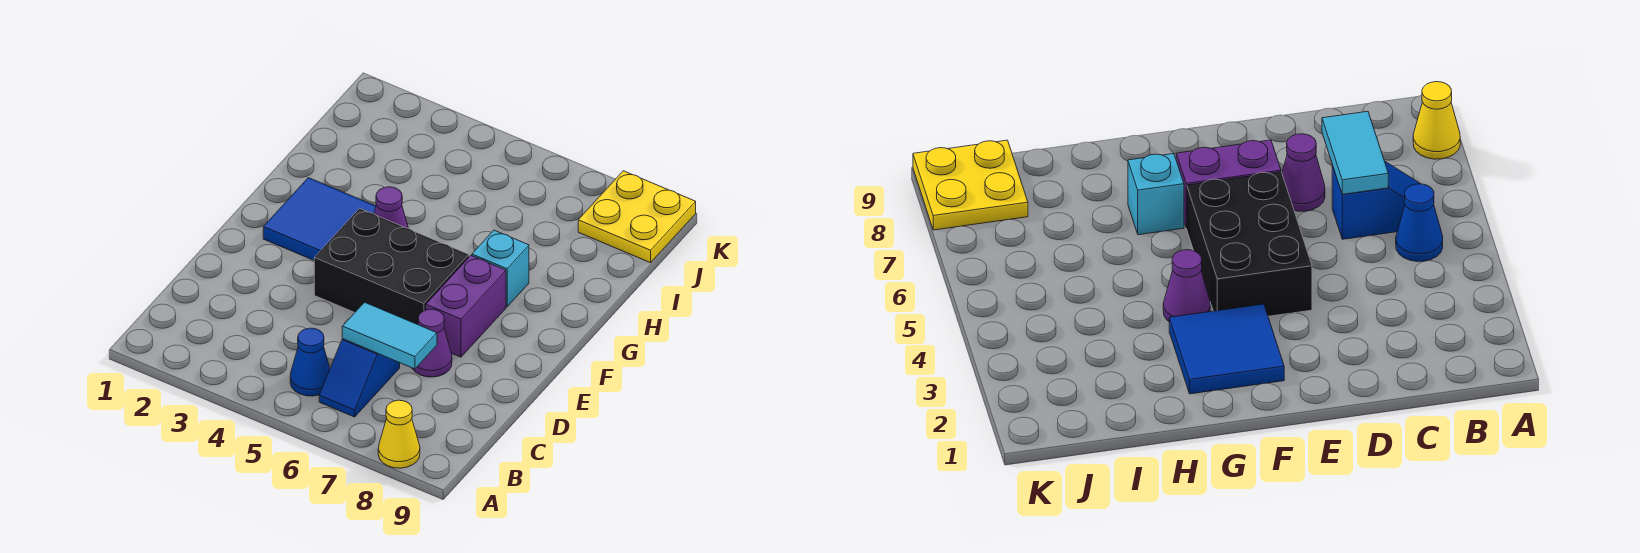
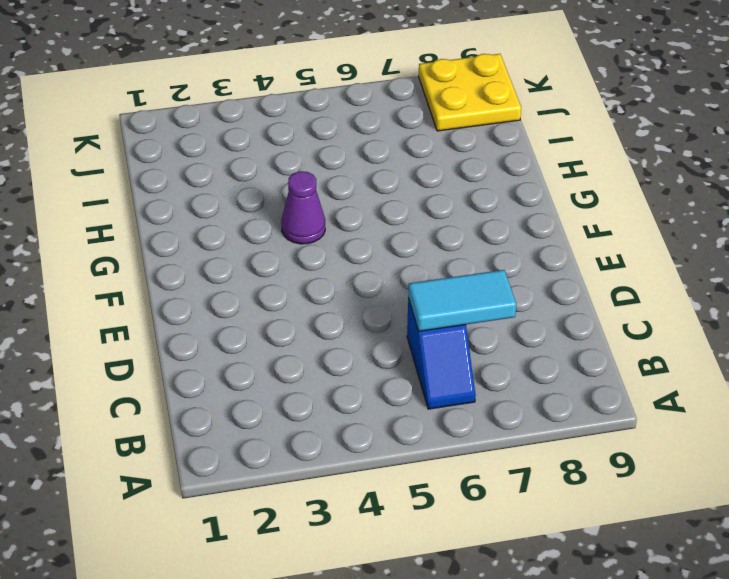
none -> yellow 1x1 cone [378,400,420,468]
none -> blue 1x1 cone [290,328,330,396]

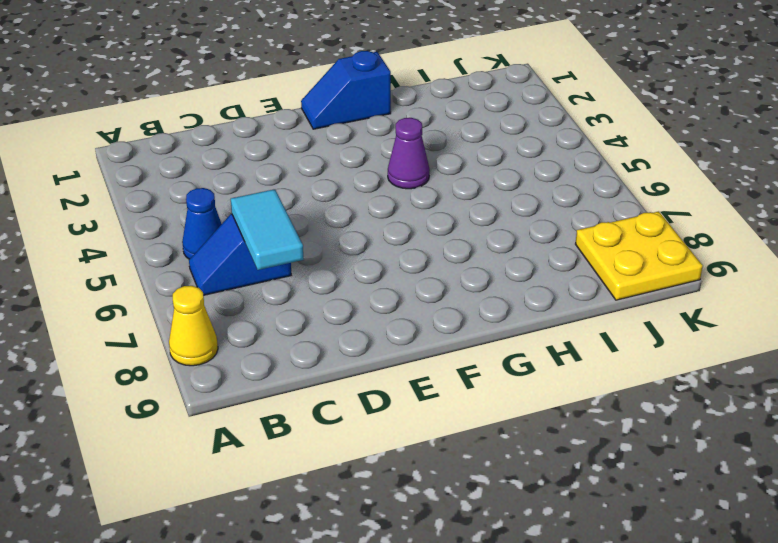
blue 1x2 slope [301,51,391,129] -> none
none -> purple 1x1 cone [412,309,452,377]
none -> black 2x3 brick [314,208,469,325]

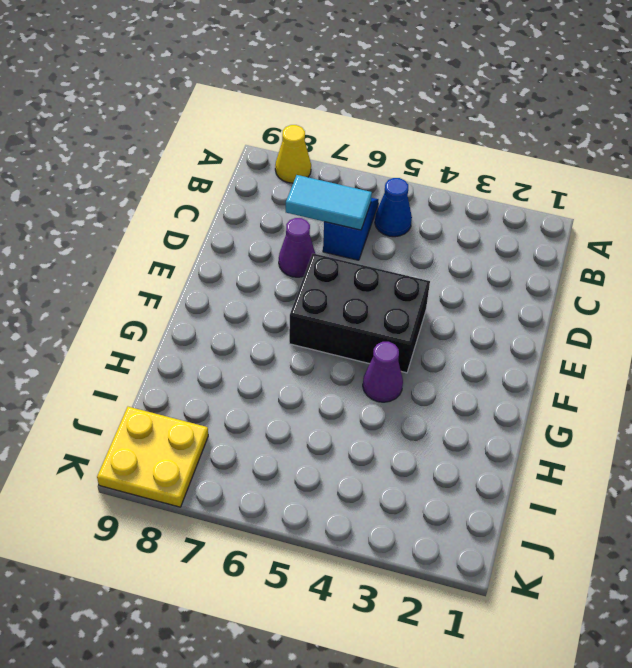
none -> purple 1x2 brick [426,256,506,357]
none -> blue 2x2 tile [263,178,376,260]

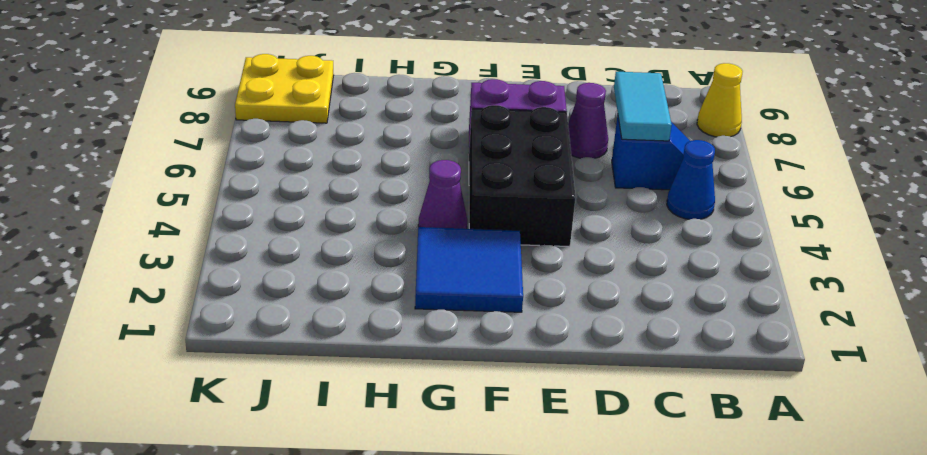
none -> cyan 1x1 brick [472,230,529,307]

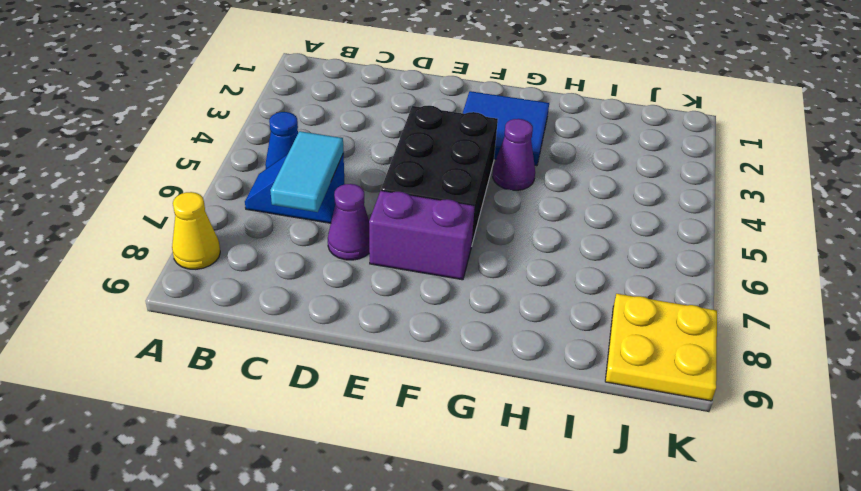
none -> cyan 1x1 brick [472,230,529,307]

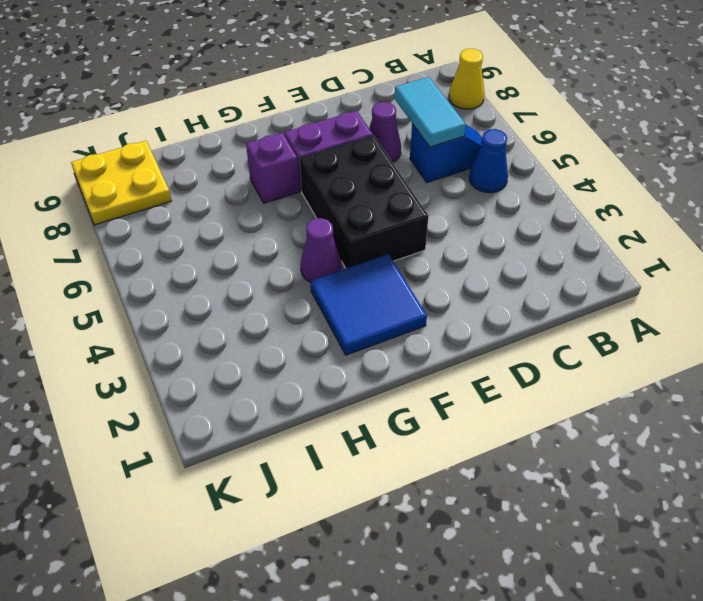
purple 1x1 brick [246,133,299,203] -> cyan 1x1 brick [472,230,529,307]

